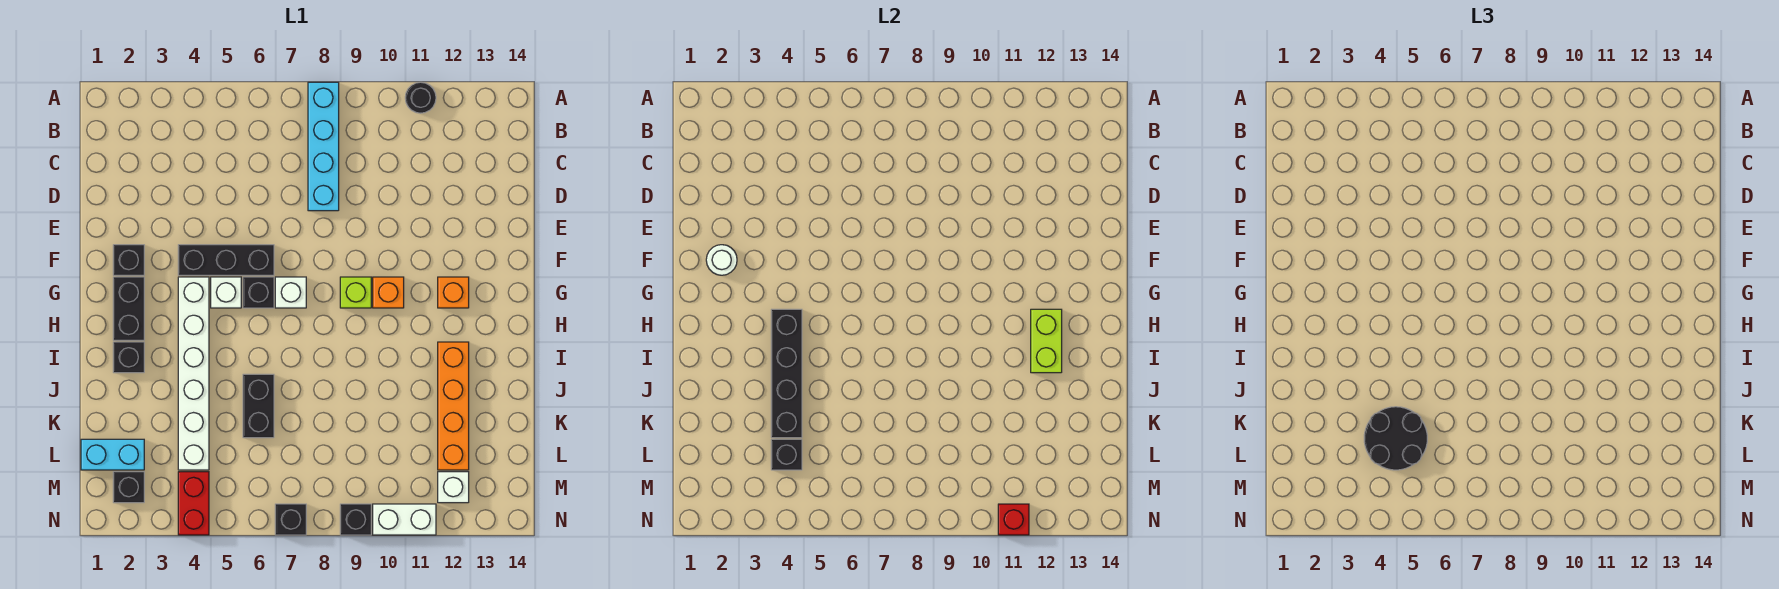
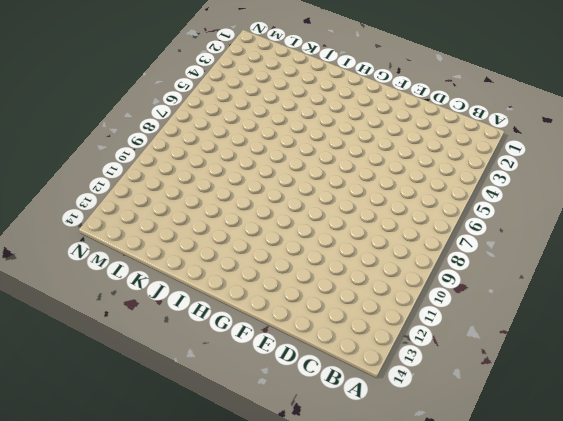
none -> cyan 1x4 brick [308,82,339,211]
none -> black 1x1 round brick [405,82,436,113]
none -> black 1x1 brick [113,245,144,275]

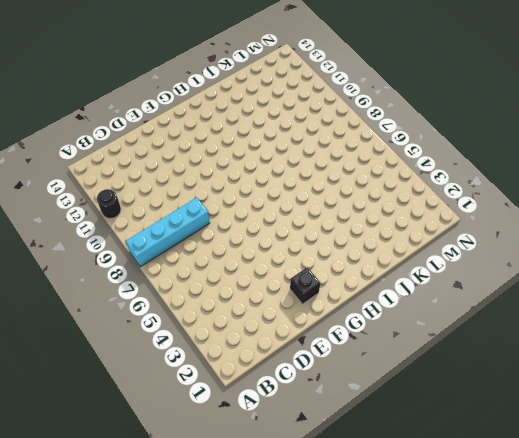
none -> black 1x3 brick [178,245,274,275]
none -> black 1x2 brick [113,277,144,340]
none -> white 1x6 brick [178,277,209,470]

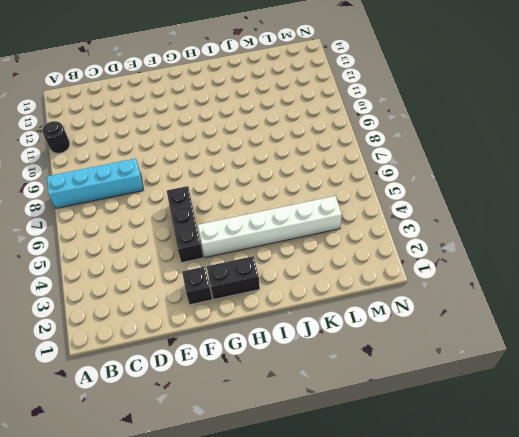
none -> white 1x1 brick [211,277,241,308]
none -> black 1x1 brick [243,277,274,308]
none -> white 1x1 brick [275,277,306,308]

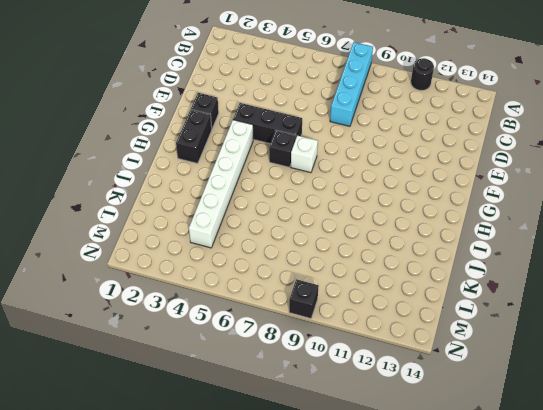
none -> white 1x1 brick [211,277,241,308]
none -> lime 1x1 brick [340,277,371,308]
none -> orange 1x1 brick [373,277,404,308]

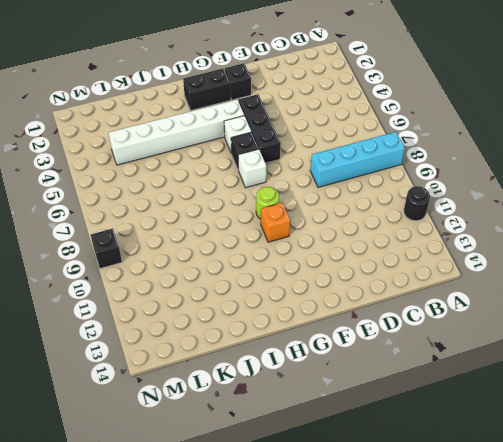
lime 1x1 round brick [256,187,279,219] -> lime 1x1 brick [340,277,371,308]
none -> orange 1x1 brick [438,277,469,308]
none -> black 1x1 brick [113,342,144,373]
none -> orange 1x4 brick [438,342,469,470]

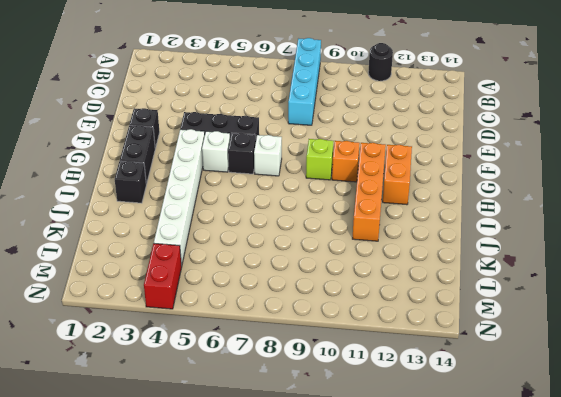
orange 1x4 brick [352,143,386,241] -> orange 1x4 brick moved to [438,342,469,470]
orange 1x2 brick [383,145,412,205] -> orange 1x1 brick [438,277,469,308]
none -> black 1x2 brick [243,374,274,438]
none -> cyan 1x2 brick [81,439,144,470]
none -> black 1x1 brick [113,472,144,503]

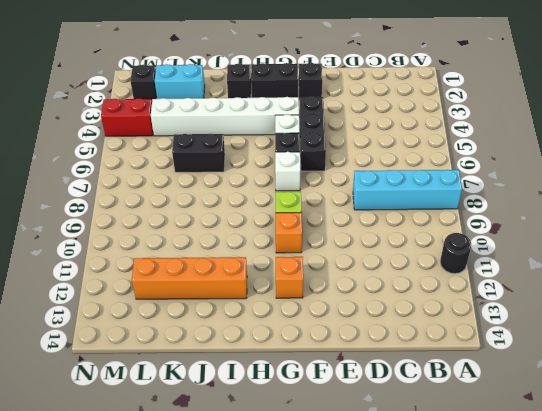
cyan 1x2 brick [155,64,205,99] -> cyan 1x2 brick turned to [81,439,144,470]
none -> white 1x1 brick [438,472,469,503]
none -> black 1x1 brick [275,504,306,535]
none -> black 1x1 brick [340,504,371,535]

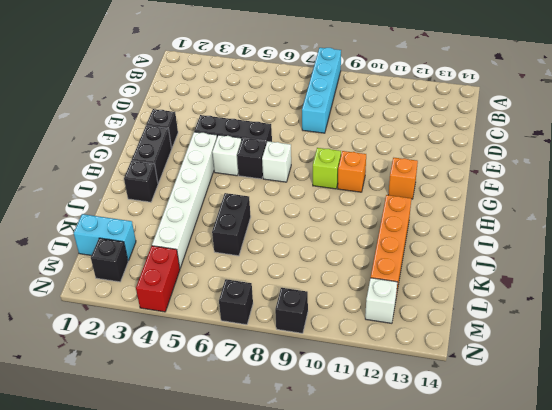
none -> black 1x1 round brick [405,82,436,113]
none -> white 1x2 brick [373,504,436,535]
none -> white 1x1 round brick [706,245,737,275]

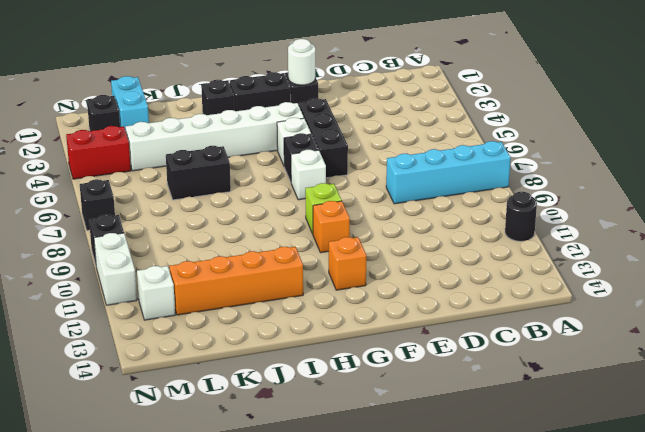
none -> black 1x4 brick [771,309,802,438]
none -> lime 1x2 brick [1031,309,1062,373]
none -> black 1x1 brick [771,439,802,470]

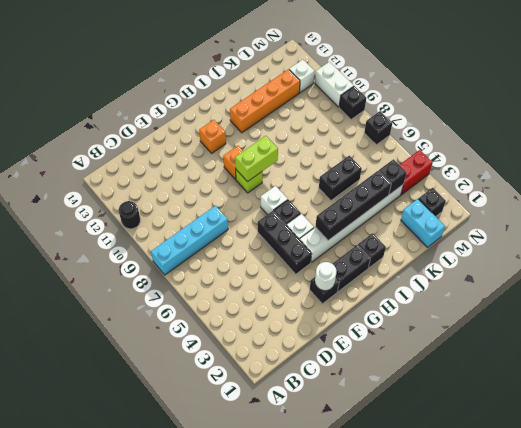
lime 1x2 brick [235,136,278,182] -> lime 1x2 brick moved to [1031,309,1062,373]
none -> red 1x1 brick [998,504,1029,535]
none -> black 2x2 round brick [1364,407,1427,470]

